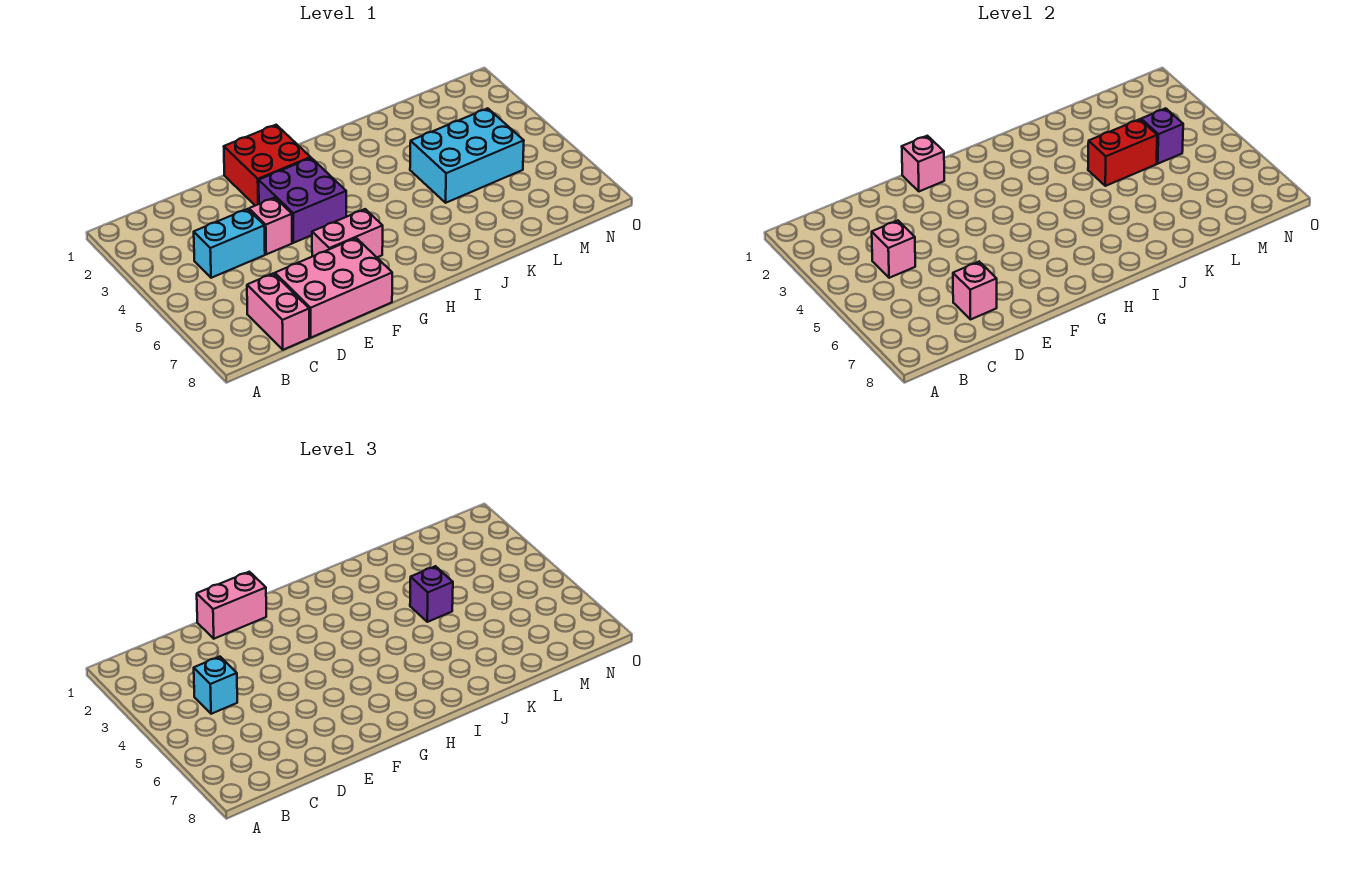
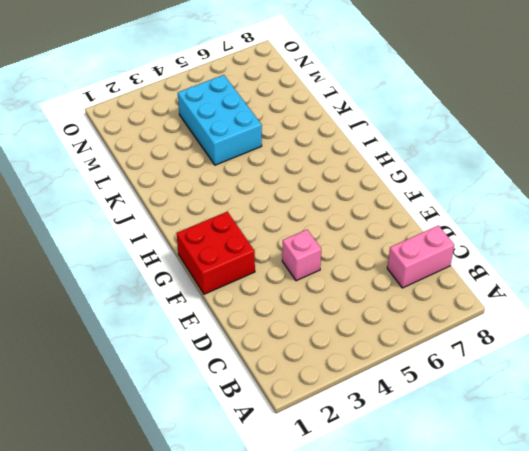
none -> cyan 1x2 brick [194,209,265,278]
none -> pink 2x3 brick [275,238,392,338]
none -> purple 2x2 brick [259,158,346,243]

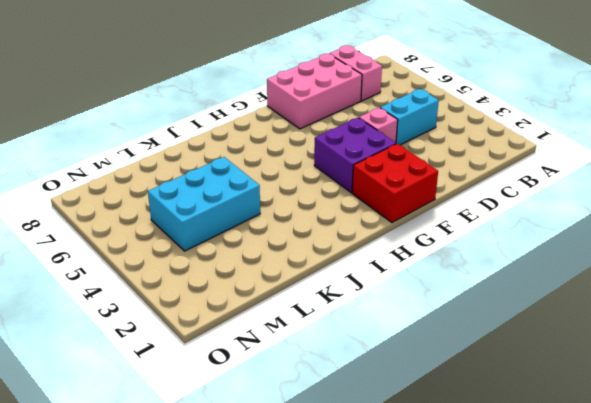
none -> pink 1x2 brick [312,209,383,257]
none -> pink 1x1 brick [872,221,915,278]
none -> pink 1x1 brick [953,262,997,320]

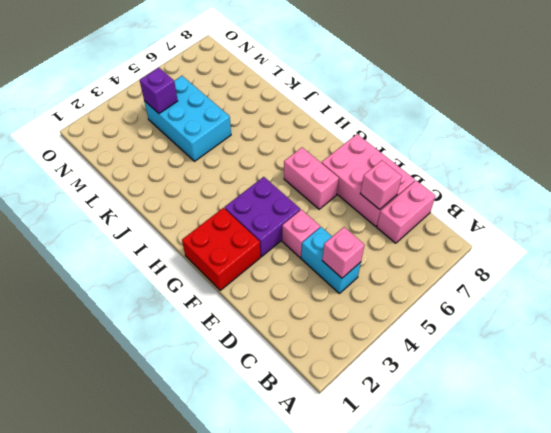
none -> pink 1x1 brick [902,136,944,191]
none -> red 1x2 brick [1088,119,1157,186]
none -> cyan 1x1 brick [194,657,237,714]

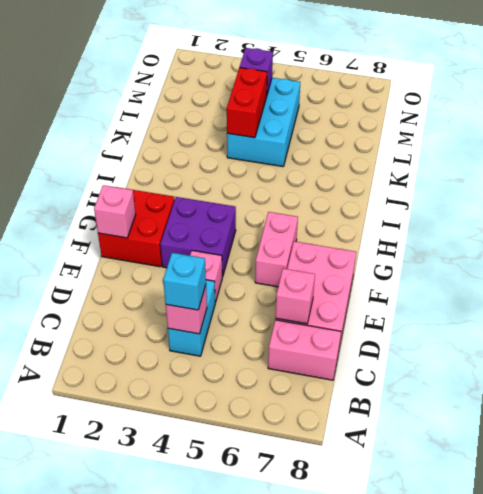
none -> pink 1x2 brick [197,572,266,639]
none -> purple 1x1 brick [410,566,453,622]

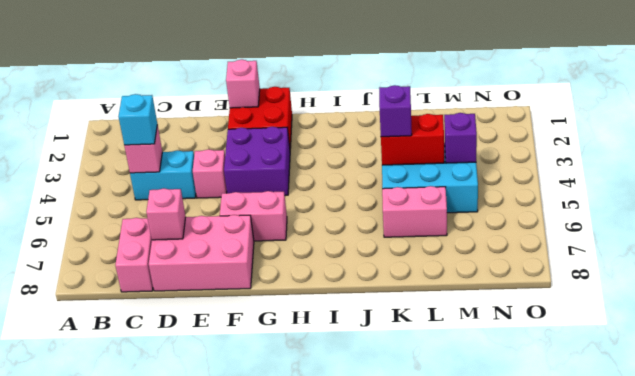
pink 1x2 brick [382,186,447,237] -> pink 1x2 brick moved to [197,572,266,639]

